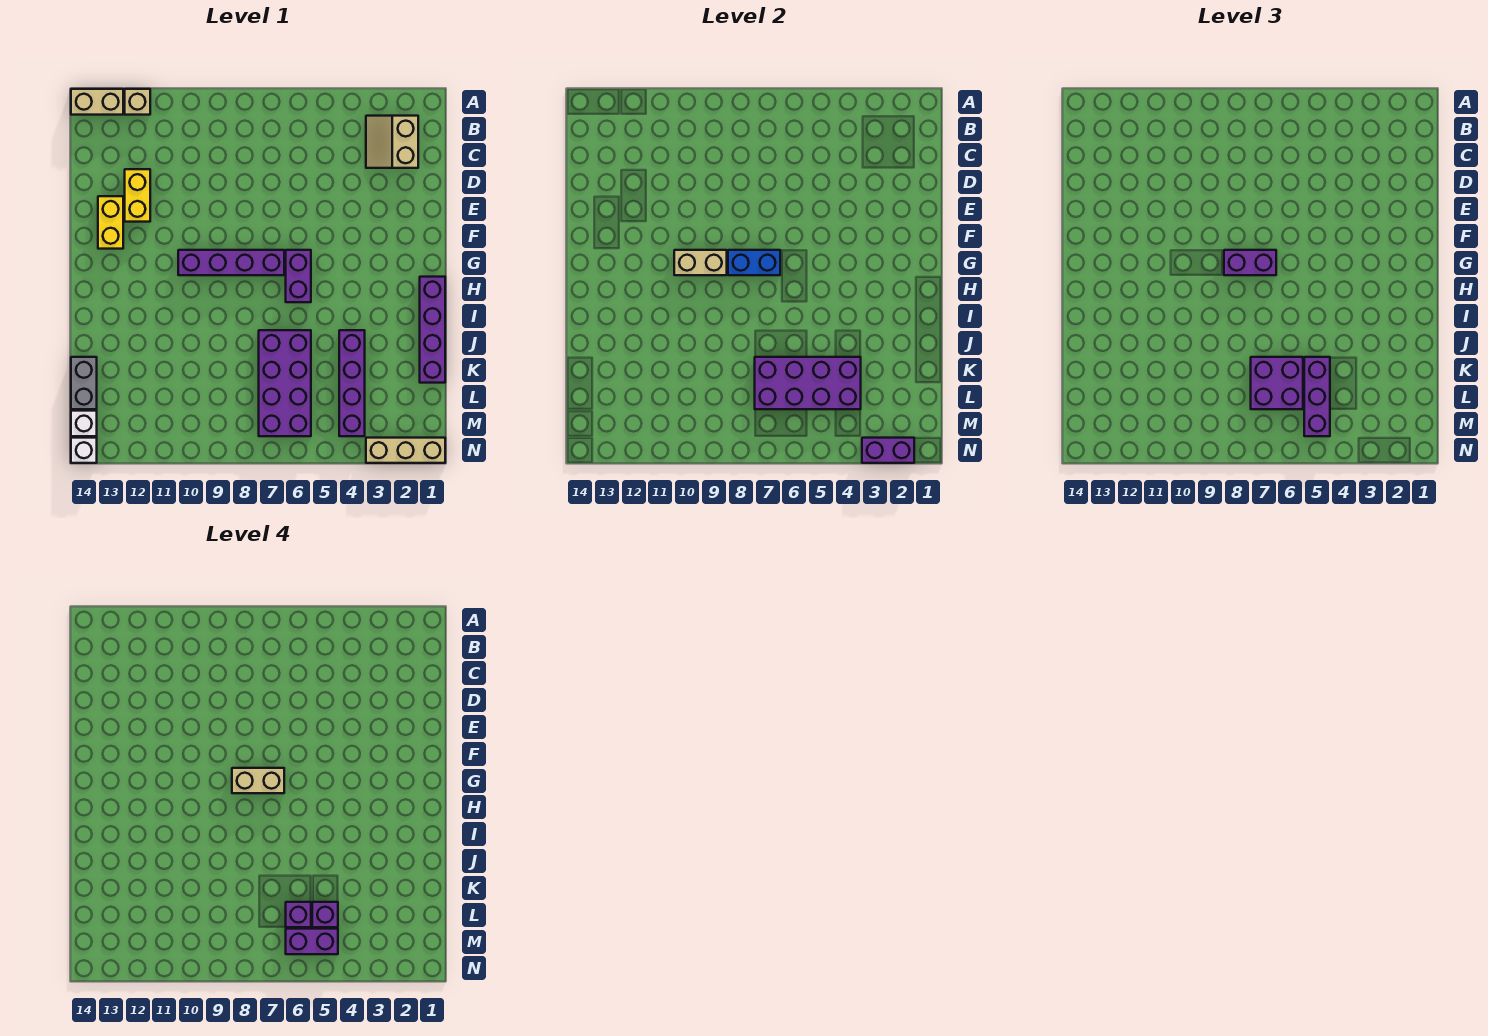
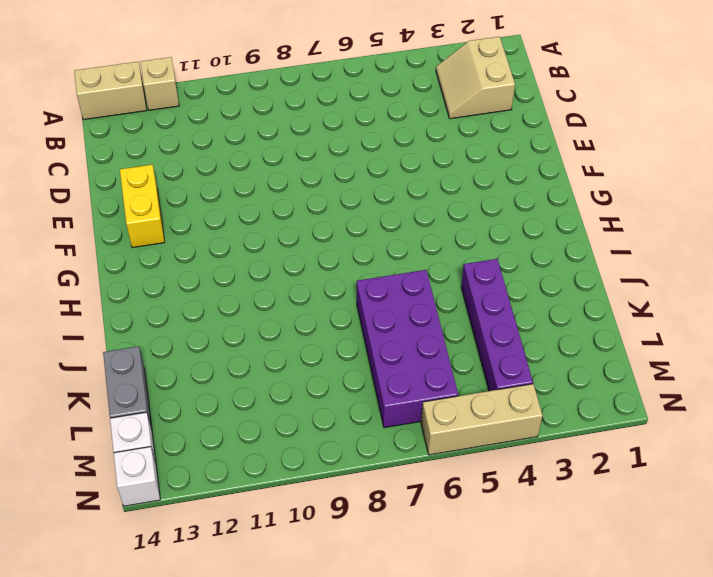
tan 1x3 brick [421,384,543,455] -> tan 1x3 brick moved to [366,438,445,463]
none -> yellow 1x2 brick [125,169,150,222]
none -> purple 1x2 brick [286,250,311,302]
none -> purple 1x4 brick [178,250,284,275]

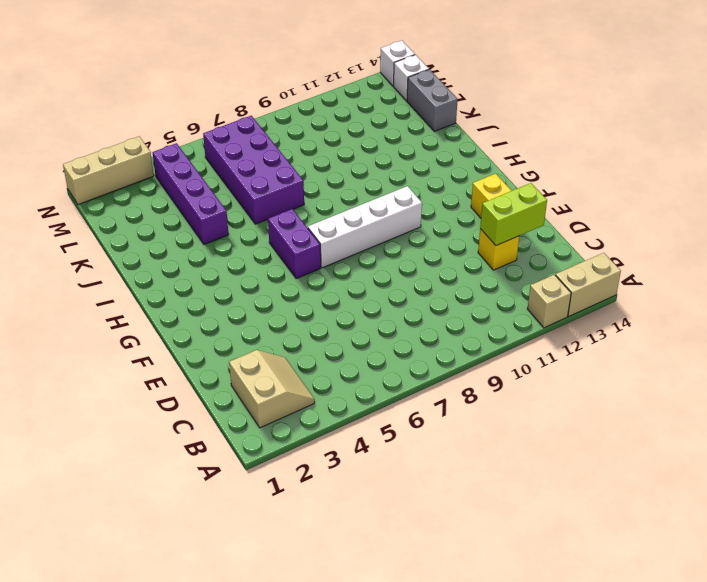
yellow 1x1 brick [478,229,519,270] -> yellow 1x2 brick [125,169,150,222]
lime 1x2 brick [480,183,547,246] -> none
white 1x4 brick [308,186,422,268] -> purple 1x4 brick [178,250,284,275]
none -> purple 1x4 brick [420,277,445,383]
none -> blue 1x2 brick [728,250,780,275]
none -> tan 1x2 brick [674,250,727,275]

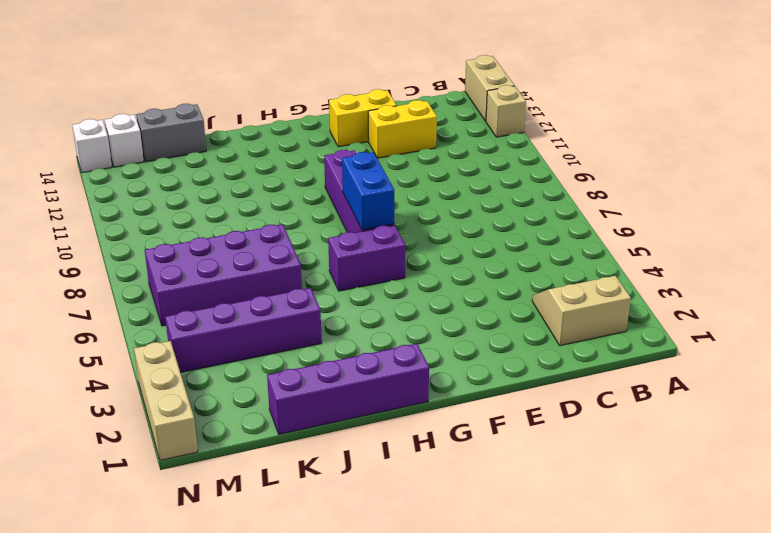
none -> tan 1x2 brick [674,250,727,275]
none -> purple 2x4 brick [755,357,861,409]
none -> purple 1x2 brick [862,438,914,463]

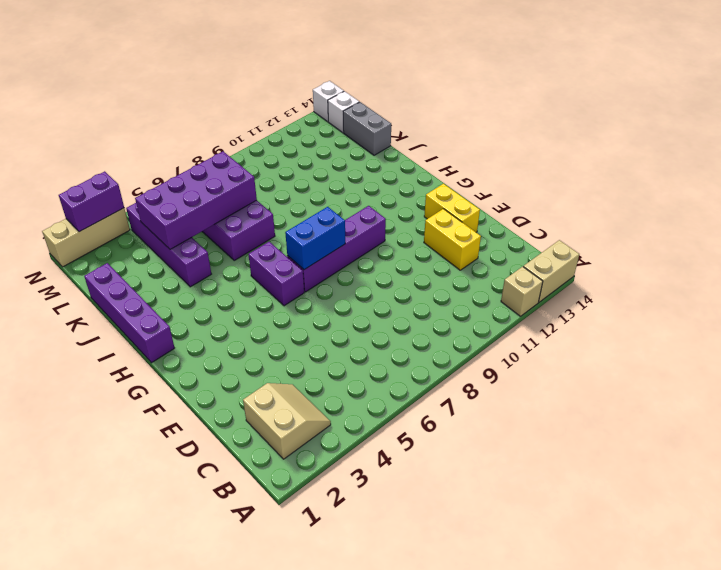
none -> tan 1x2 brick [674,250,727,275]
none -> purple 1x2 brick [1224,250,1276,275]
none -> purple 1x3 brick [1304,357,1330,436]

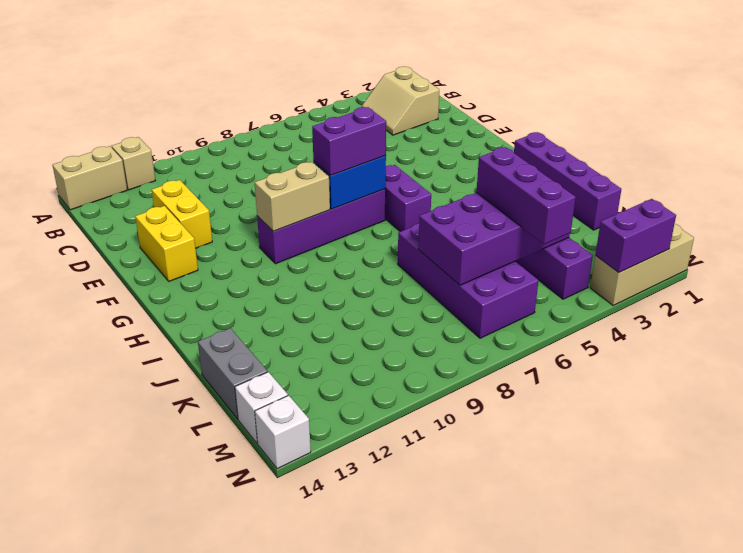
none -> purple 2x2 brick [1251,357,1303,409]
none -> tan 1x2 brick [232,768,284,793]
none -> purple 1x1 brick [312,902,338,927]

